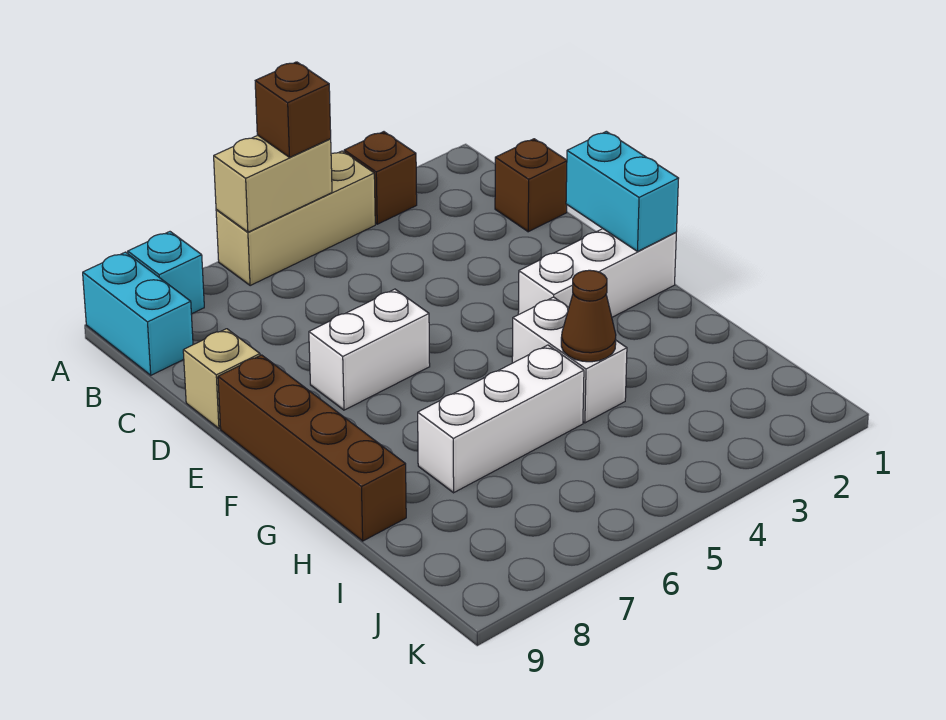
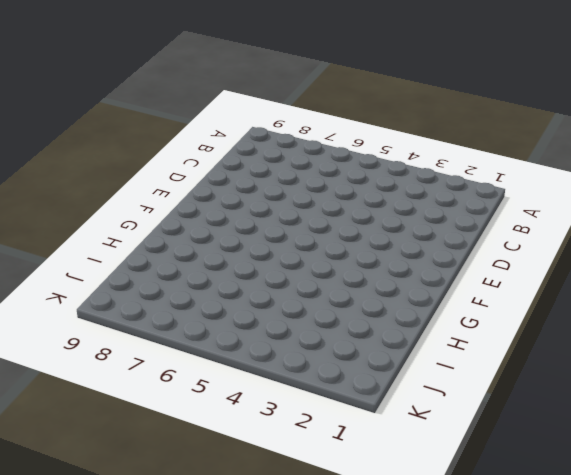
none -> brown 1x1 brick [344,132,417,224]
none -> tan 1x3 brick [216,151,375,286]
none -> cyan 1x1 brick [128,232,204,314]

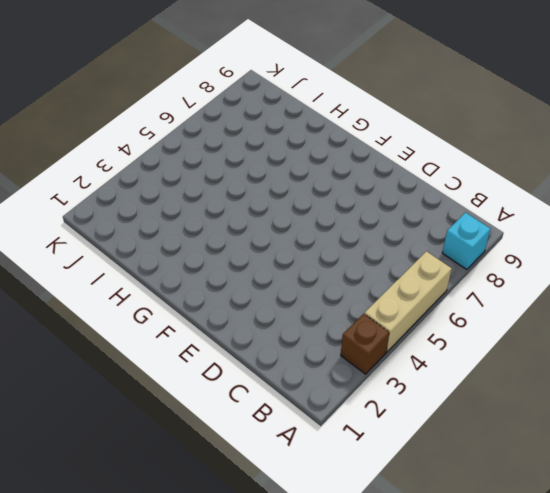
none -> cyan 1x2 brick [83,252,193,375]
none -> brown 1x1 brick [495,139,567,232]
none -> tan 1x1 brick [183,329,260,429]

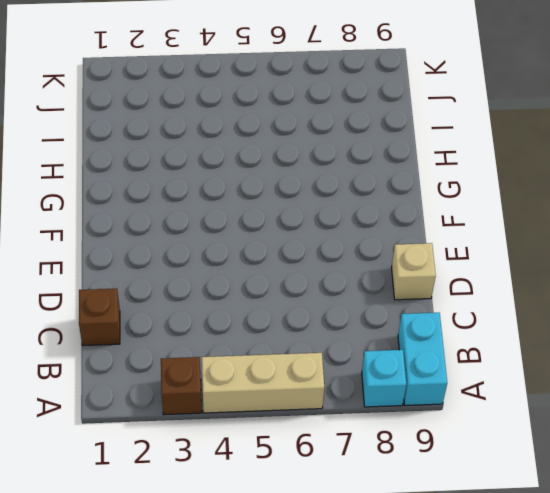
none -> white 1x2 brick [309,289,430,410]
none -> brown 1x4 brick [218,355,406,541]
none -> white 1x3 brick [518,229,676,317]

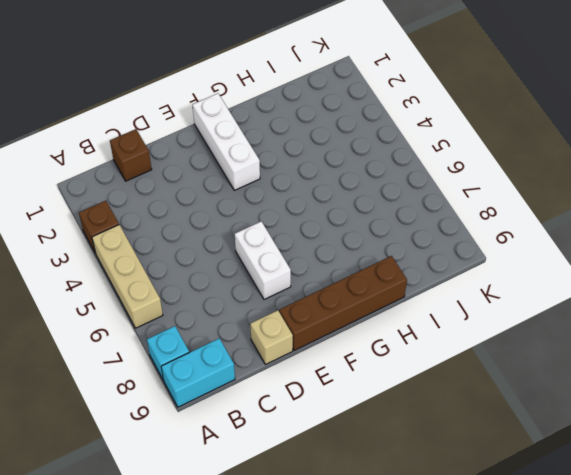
none -> white 1x2 brick [512,297,627,423]
none -> white 1x3 brick [418,345,584,493]
none -> tan 1x2 brick [214,135,332,232]

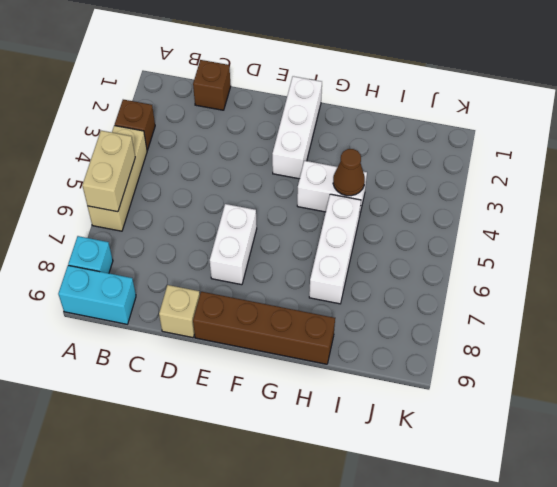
none -> cyan 1x2 brick [566,131,679,251]
none -> brown 1x1 brick [255,62,331,157]

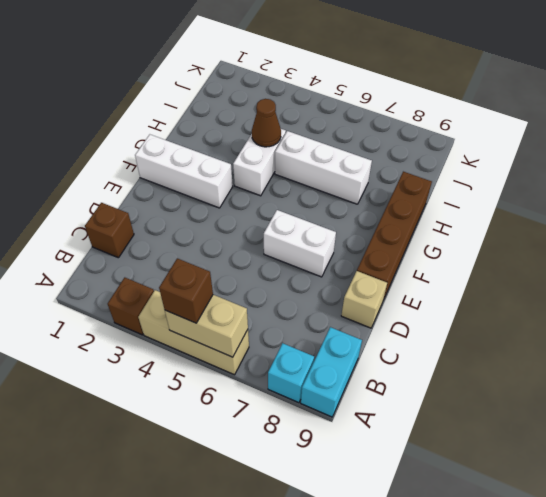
none -> cyan 1x2 brick [566,131,679,251]

